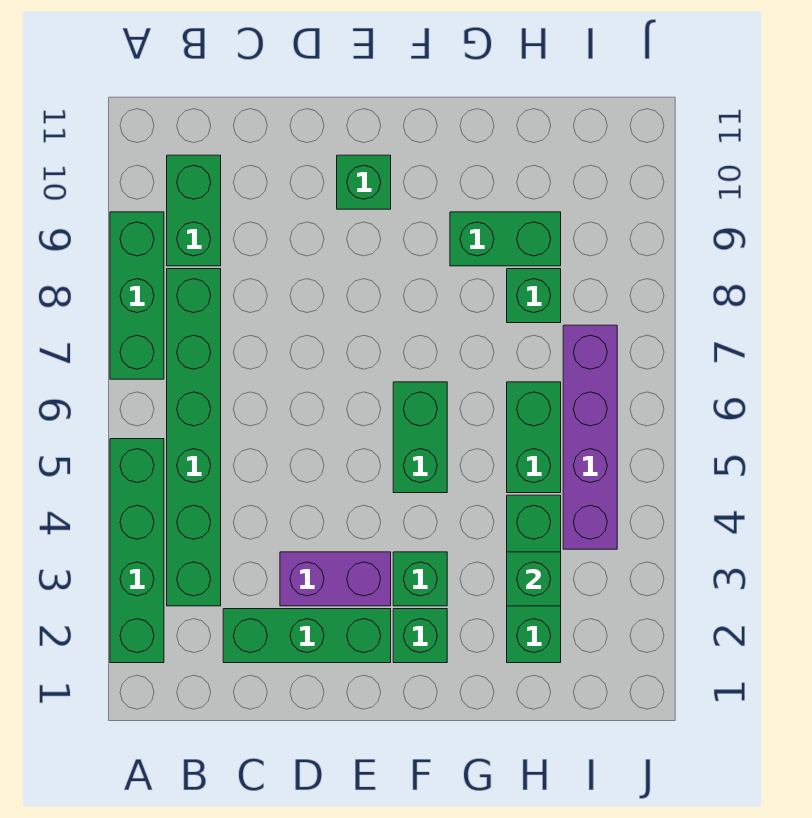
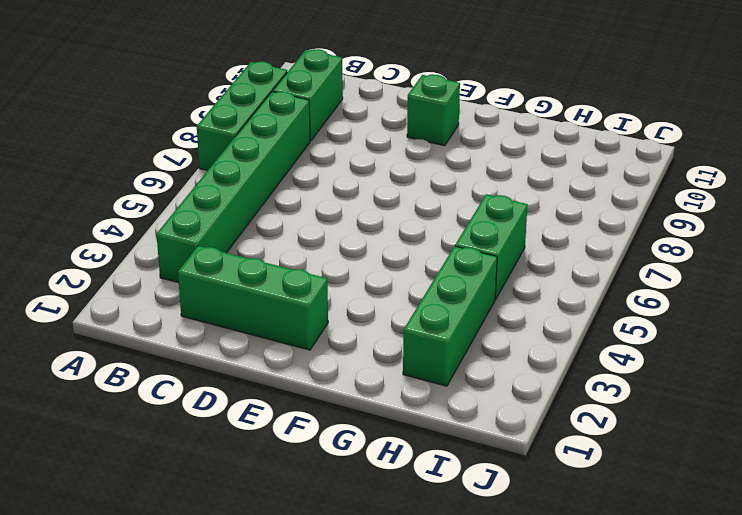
none -> green 1x4 brick [110,439,164,663]
none -> purple 1x2 brick [280,552,391,606]
none -> green 1x1 brick [393,609,447,663]

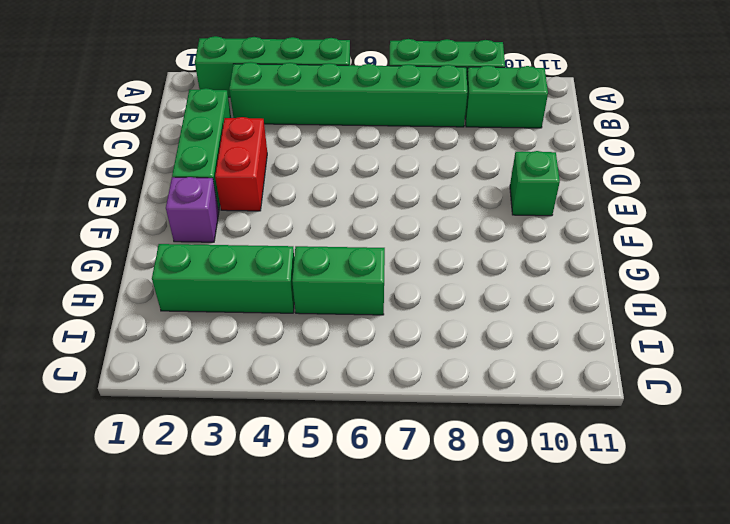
red 1x2 brick [215,117,267,211] -> purple 1x2 brick [280,552,391,606]
purple 1x1 brick [166,177,219,242] -> green 1x1 brick [393,609,447,663]
none -> green 1x1 brick [393,552,447,606]
none -> green 1x2 brick [393,382,447,493]
none -> green 1x2 brick [450,212,561,266]

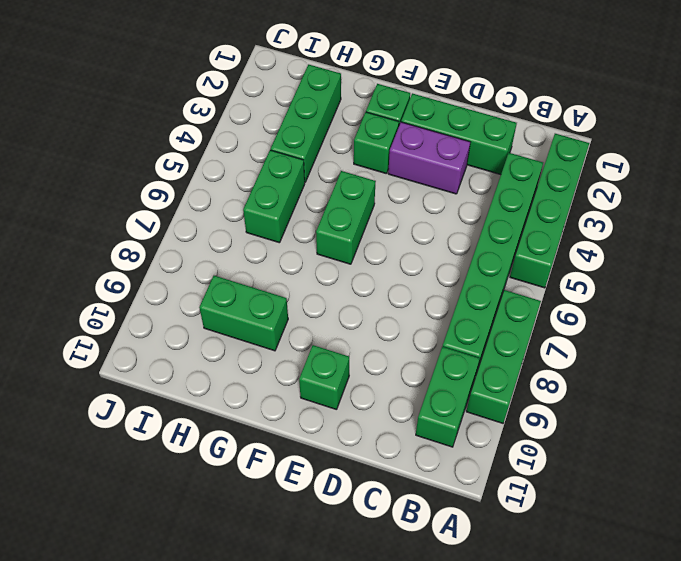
none -> green 1x1 brick [507,269,561,323]
none -> purple 1x4 brick [563,325,617,549]
none -> green 1x1 brick [507,552,561,606]

